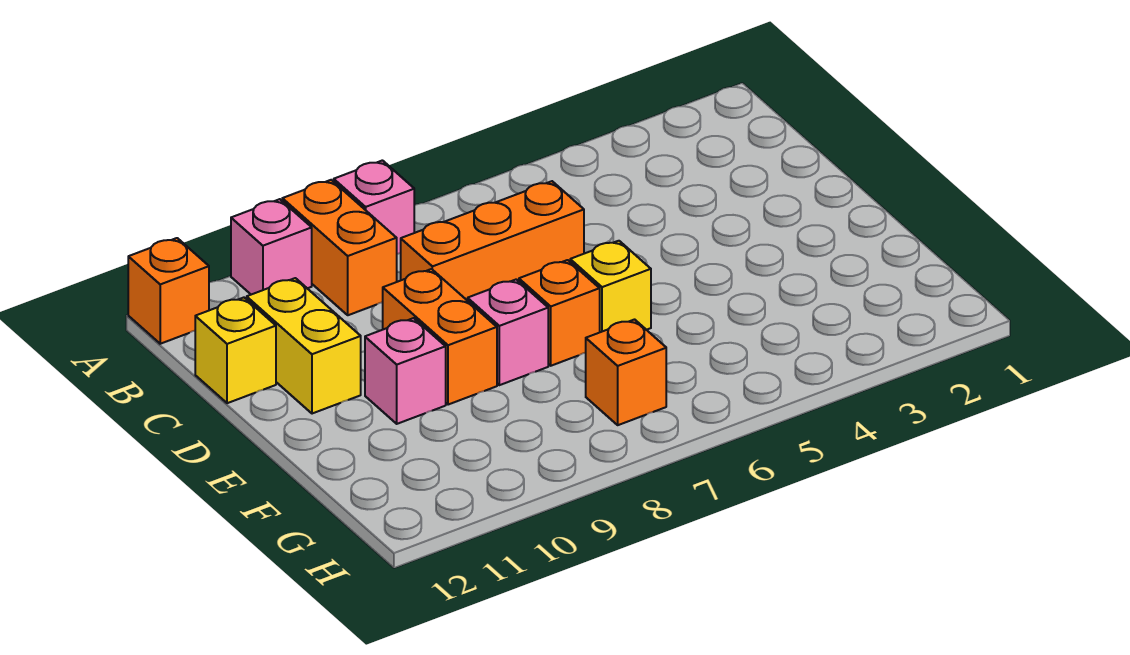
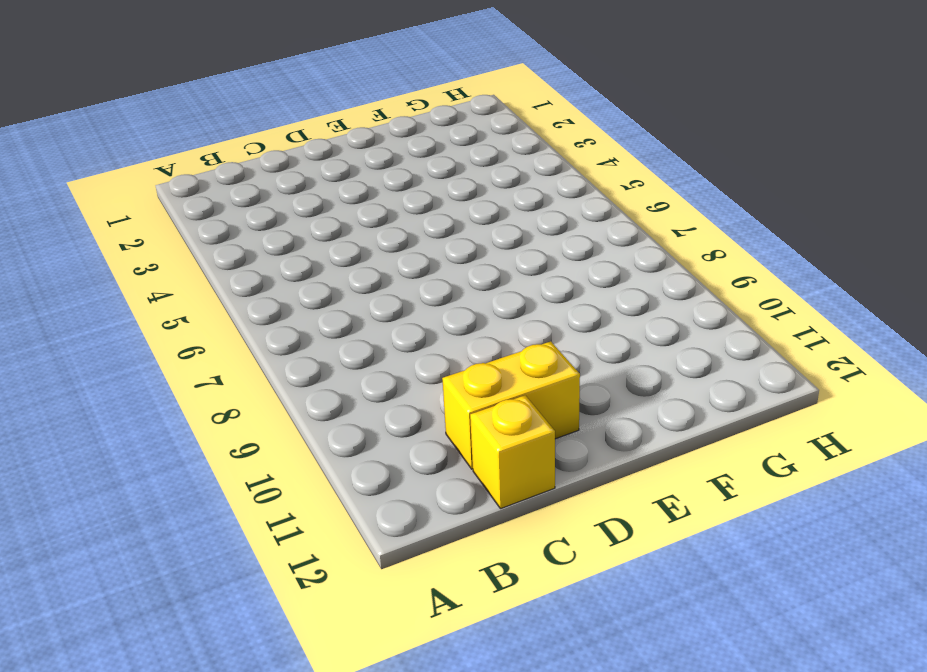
none -> pink 1x1 brick [334,160,414,254]
none -> orange 1x2 brick [282,180,397,315]
none -> pink 1x1 brick [231,199,312,295]

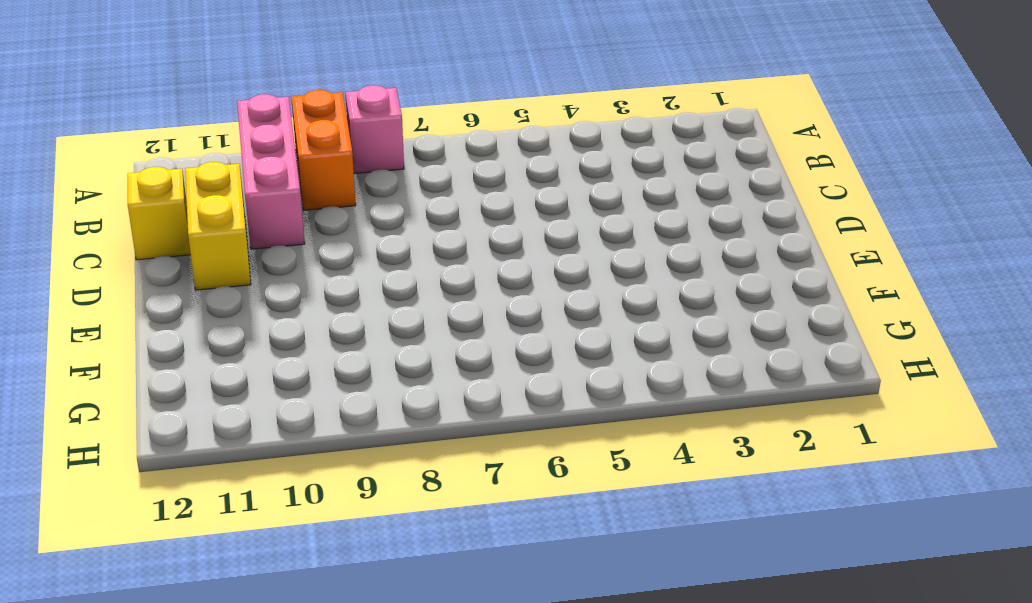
pink 1x3 brick [237,94,305,249] -> pink 1x1 brick [231,199,312,295]
none -> orange 1x1 brick [128,238,209,344]
none -> orange 1x3 brick [401,181,584,301]
none -> orange 1x2 brick [383,269,497,405]

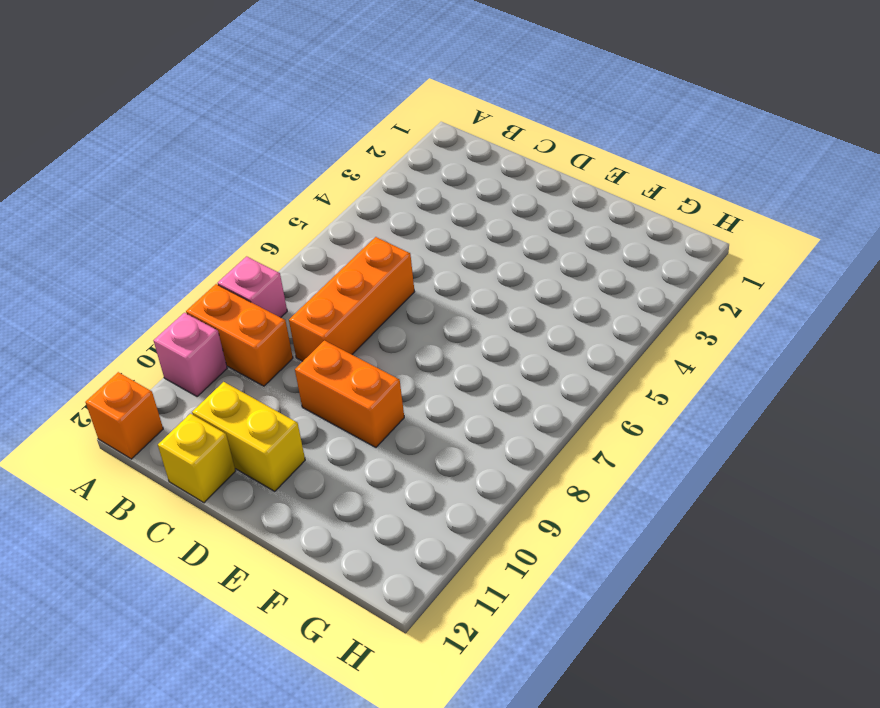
none -> yellow 1x1 brick [570,241,651,332]
none -> orange 1x1 brick [519,260,600,366]
none -> pink 1x1 brick [468,279,548,385]

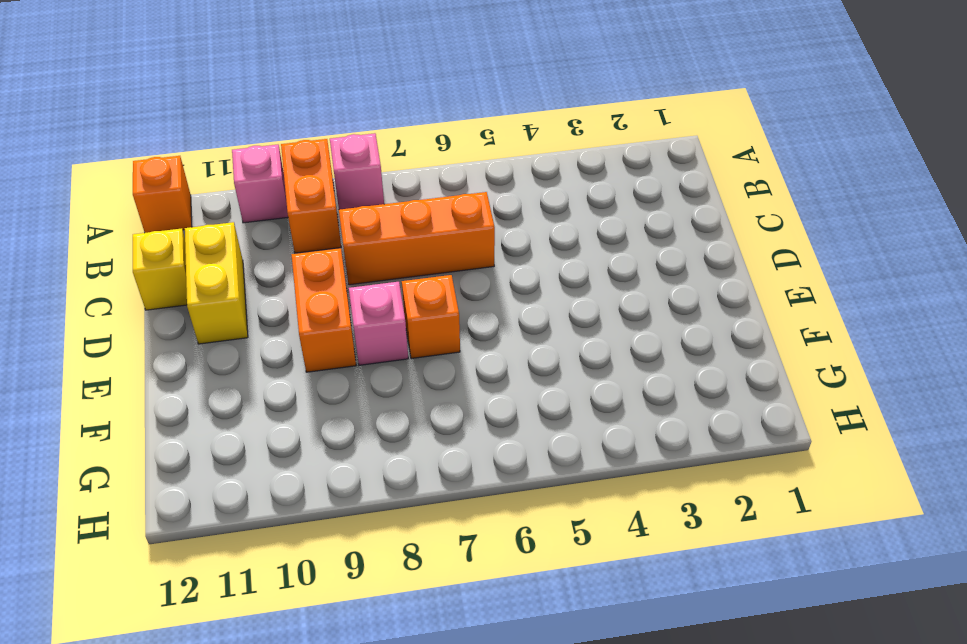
none -> yellow 1x1 brick [570,241,651,332]
none -> pink 1x1 brick [365,318,446,424]
none -> orange 1x1 brick [586,320,666,425]

